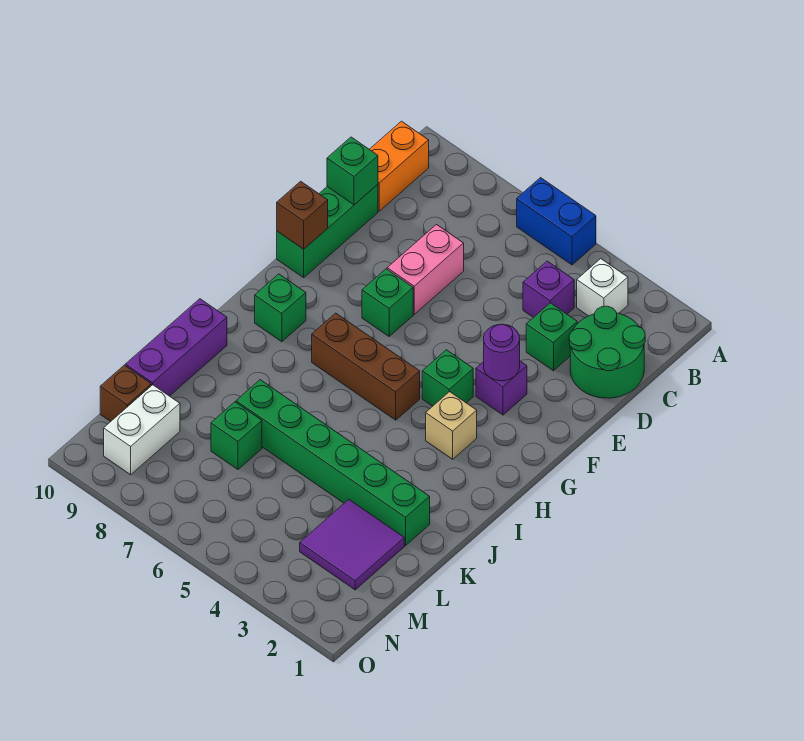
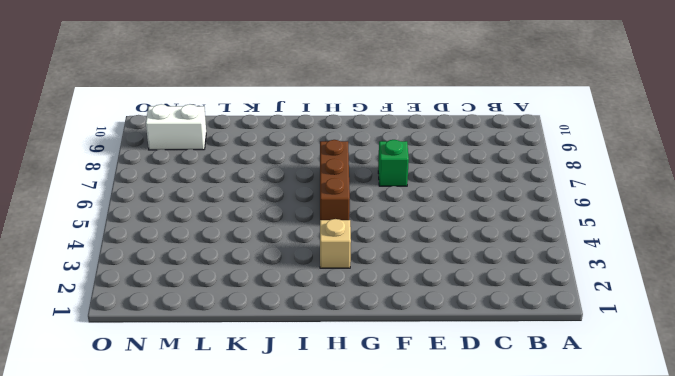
none -> blue 1x2 brick [517,178,596,265]
none -> white 1x1 brick [577,259,628,316]
none -> orange 1x2 brick [370,121,429,211]

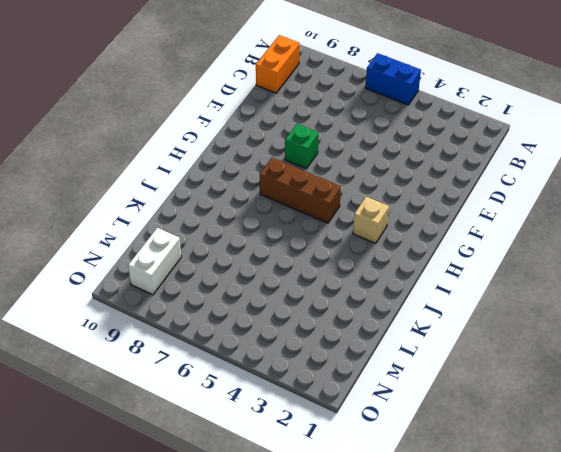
none -> white 1x1 brick [577,259,628,316]
none -> green 2x2 round brick [569,306,645,398]
none -> purple 1x1 brick [523,261,574,318]

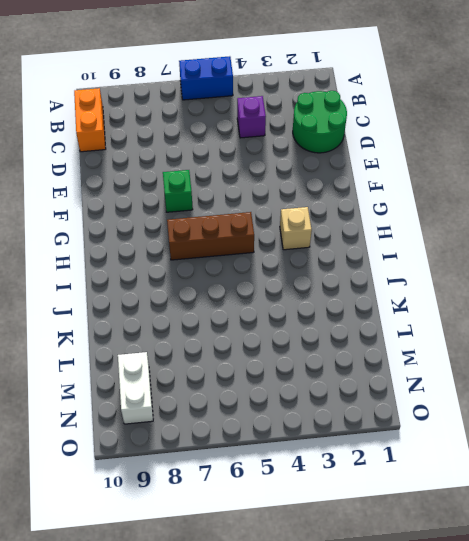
none -> white 1x1 brick [577,259,628,316]
none -> green 1x1 brick [526,303,577,371]
none -> pink 1x2 brick [387,225,464,314]

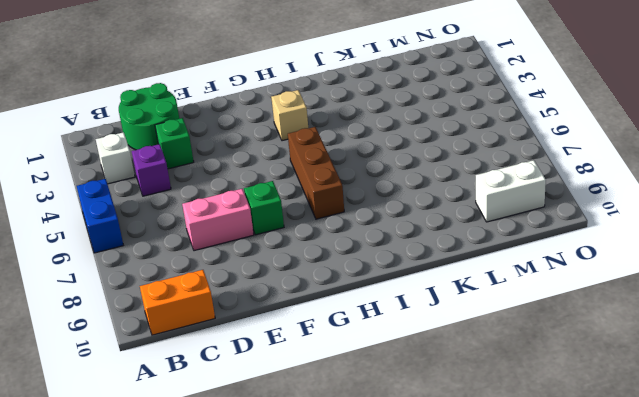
none -> green 1x3 brick [277,184,378,278]
none -> purple 1x1 brick [476,361,527,415]
none -> green 1x1 brick [422,350,473,406]

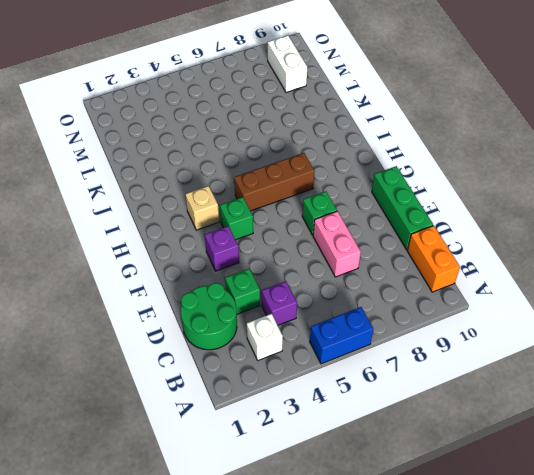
none -> green 1x1 brick [255,274,306,342]
none -> purple 1x3 brick [125,299,227,396]
none -> green 1x6 brick [236,380,430,545]

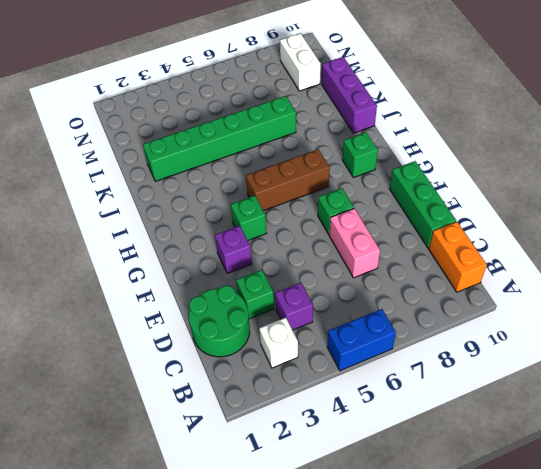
none -> tan 1x1 brick [426,392,477,459]
none -> purple 2x2 tile [300,500,404,590]
none -> green 1x1 brick [211,402,262,469]

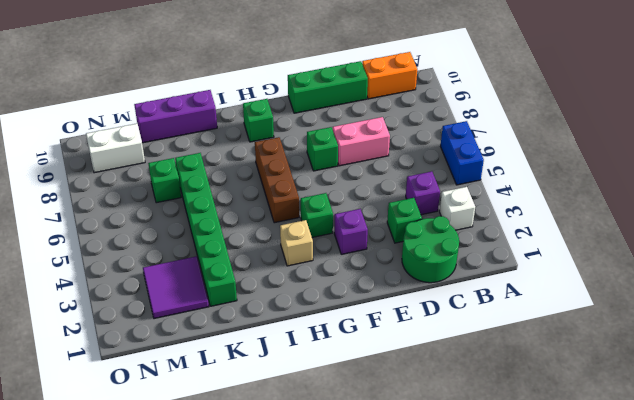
none -> brown 1x1 brick [100,365,151,422]
none -> green 1x1 brick [327,137,378,205]
none -> purple 1x1 round brick [484,324,520,381]

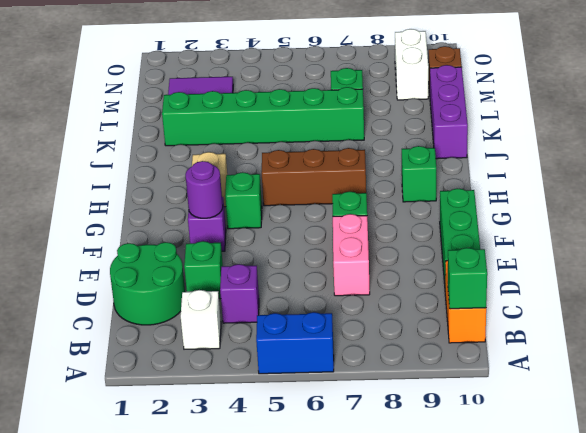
green 1x1 brick [448,248,487,309] -> green 1x1 brick moved to [327,137,378,205]
none -> brown 1x1 brick [277,181,328,249]

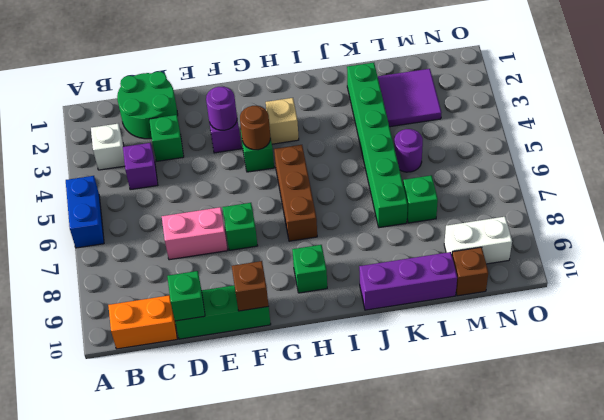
brown 1x1 round brick [240,106,270,150] -> none
purple 1x1 round brick [394,129,423,172] -> none

